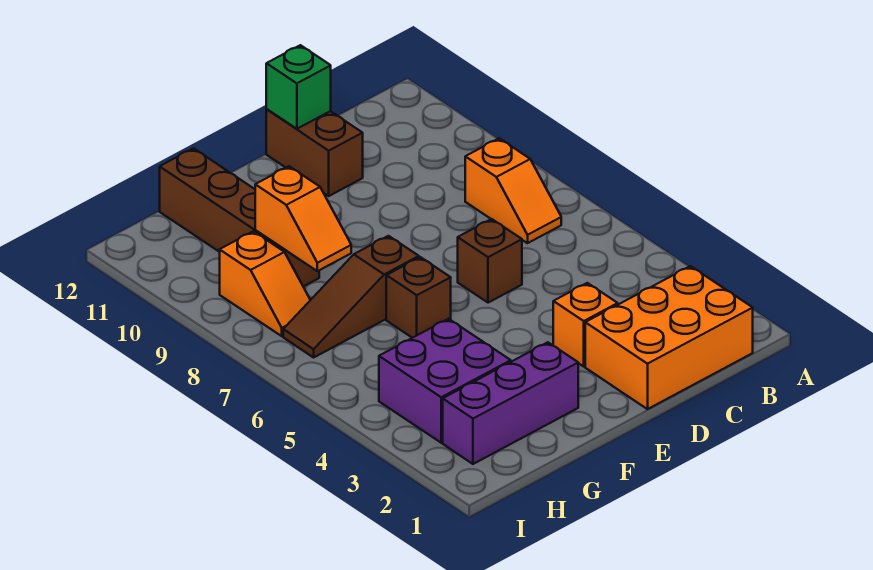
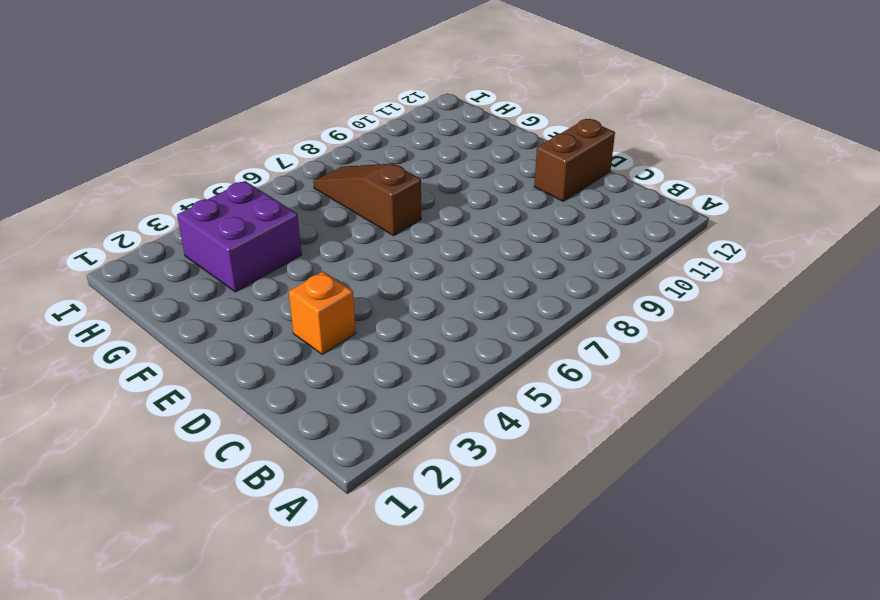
none -> orange 2x3 brick [585,266,753,409]
none -> orange 1x2 slope [465,138,561,243]
none -> brown 1x1 brick [458,219,522,303]

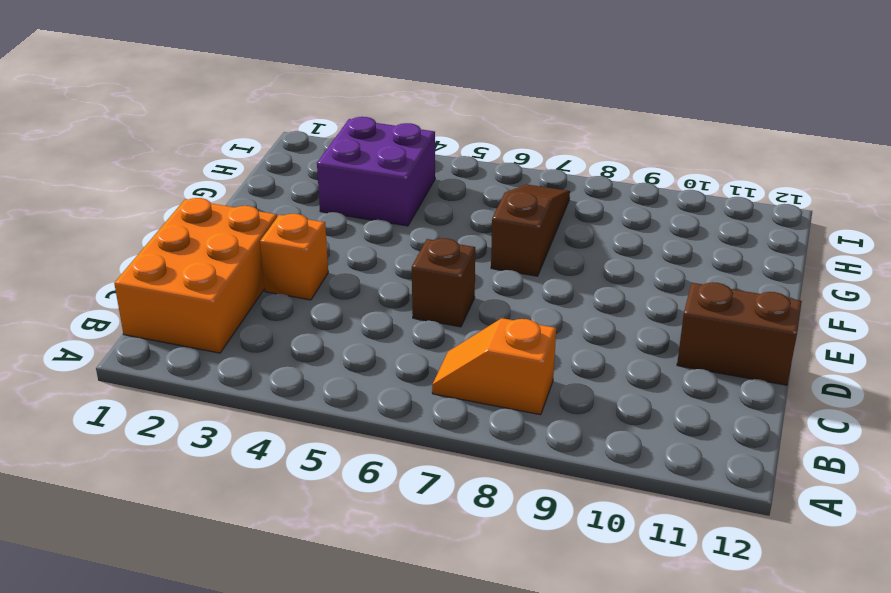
none -> purple 1x3 brick [443,342,578,464]
none -> brown 1x1 brick [386,257,451,338]
none -> brown 1x4 brick [160,148,319,287]

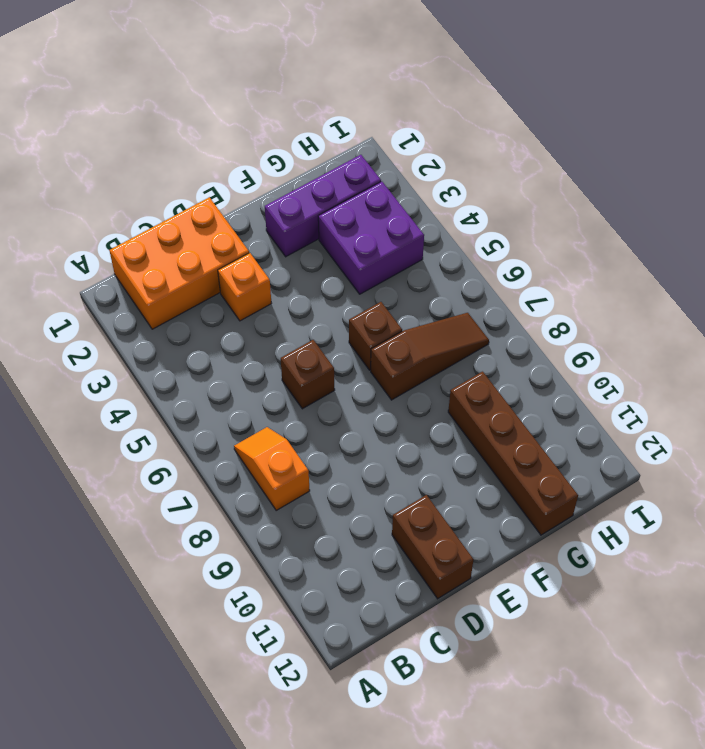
none -> orange 1x2 slope [220,231,310,336]
none -> green 1x1 brick [266,45,331,129]
none -> orange 1x2 slope [255,166,351,271]

